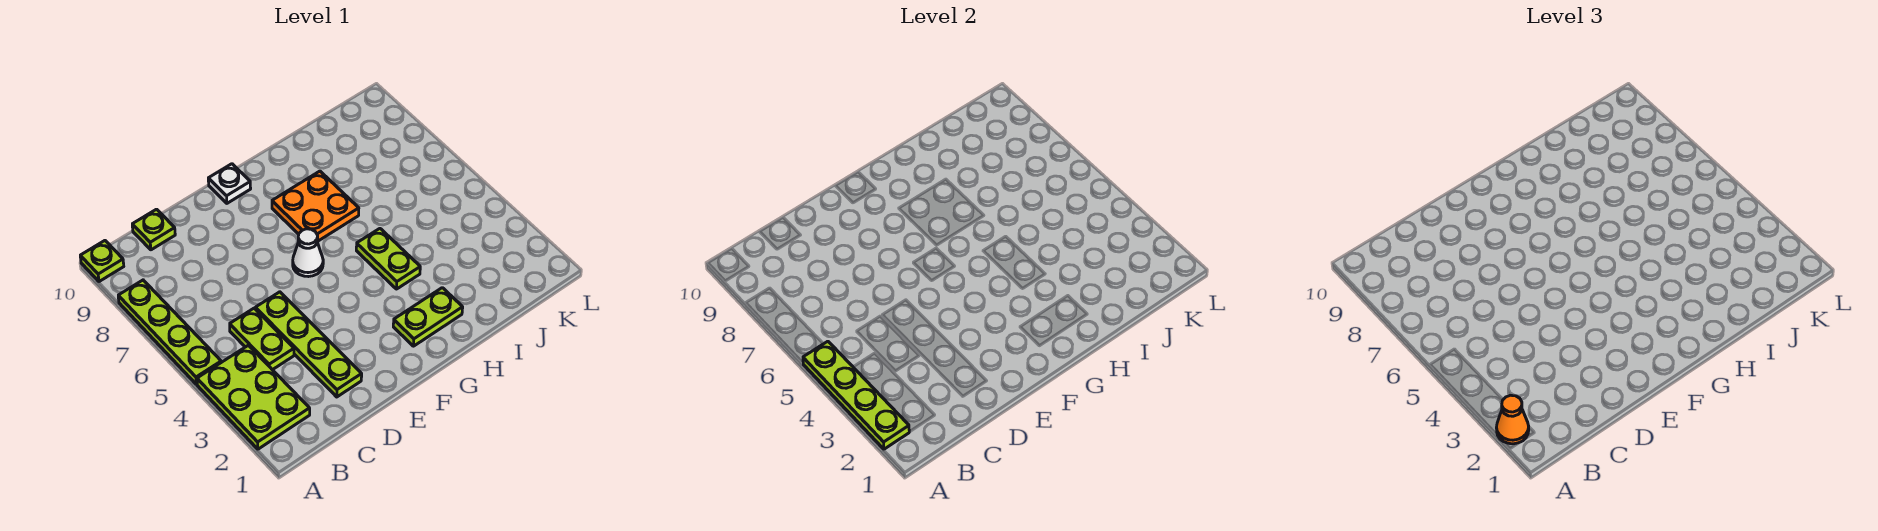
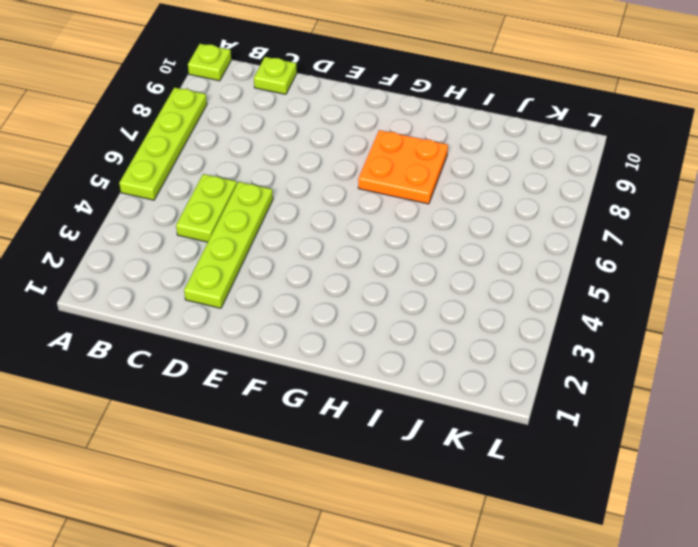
none -> lime 2x3 plate [197,345,310,449]
none -> white 1x1 cone [293,229,323,277]
none -> white 1x1 plate [208,164,251,203]

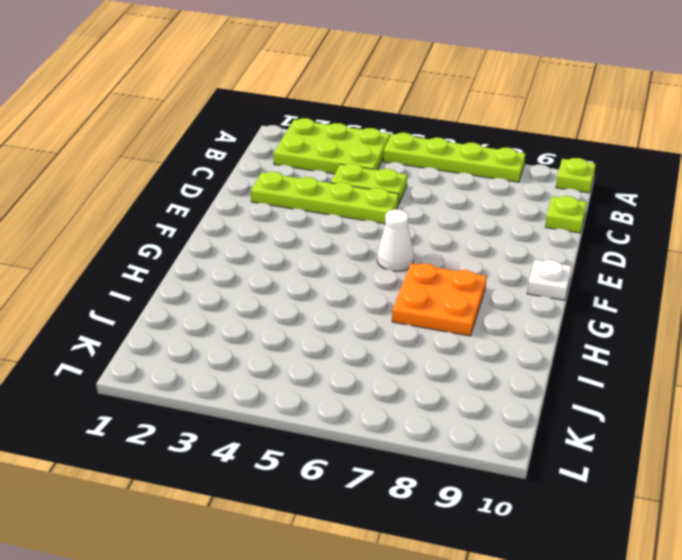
none -> lime 1x2 plate [393,288,463,346]
none -> lime 1x2 plate [356,229,420,289]
none -> lime 1x4 plate [803,341,909,449]

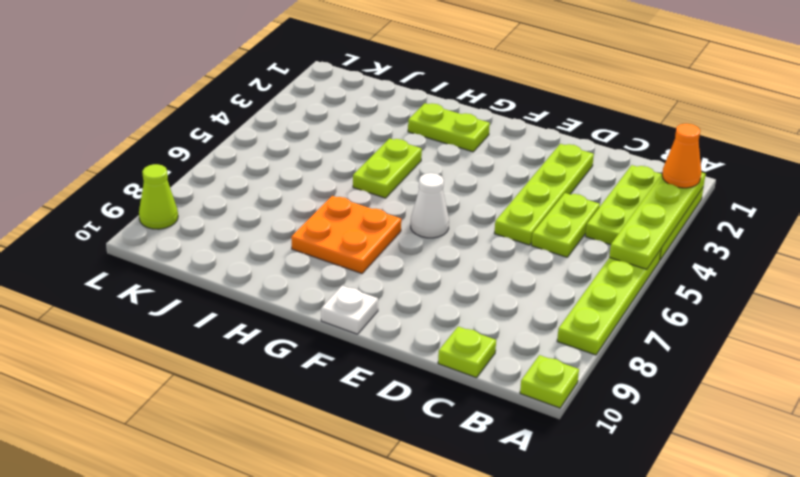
lime 1x1 cone [139,164,178,229] -> none

